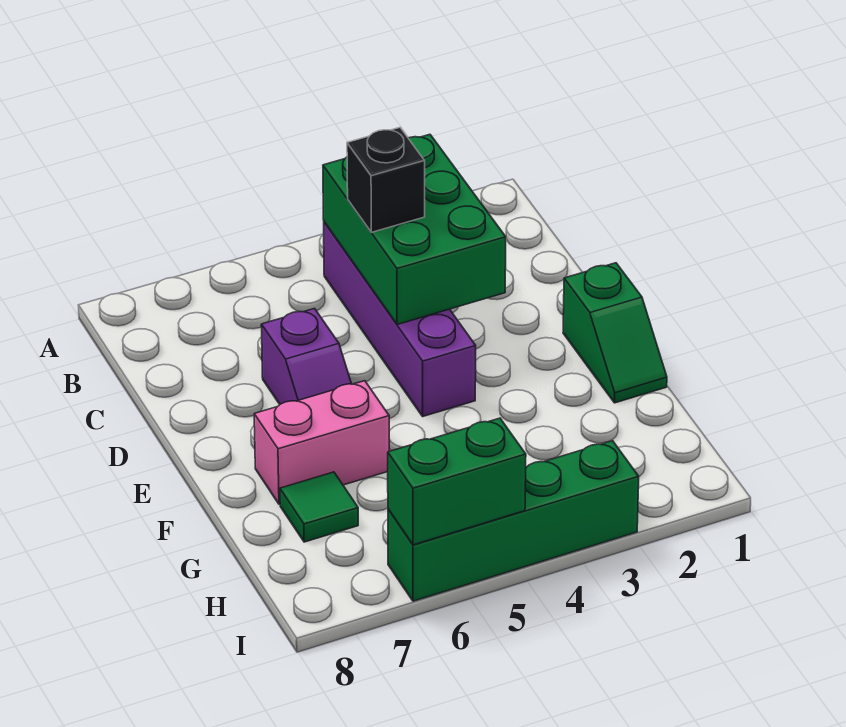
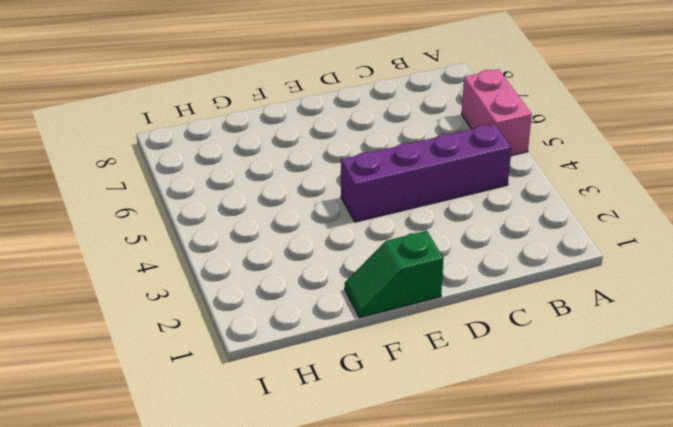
pink 1x2 brick [462,69,532,156] -> pink 1x2 brick moved to [254,381,389,504]
none -> purple 1x2 slope [261,309,352,404]
none -> green 1x1 tile [280,472,358,542]

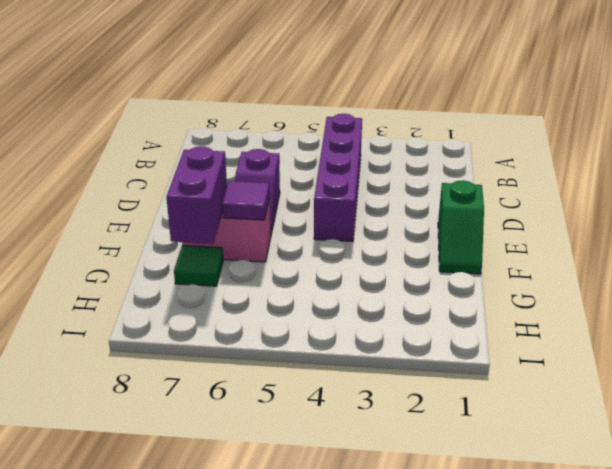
purple 1x1 tile [222,181,270,220] -> none
purple 1x2 brick [167,146,227,244] -> none
none -> green 1x4 brick [388,441,639,601]
none -> green 2x3 brick [323,134,506,325]

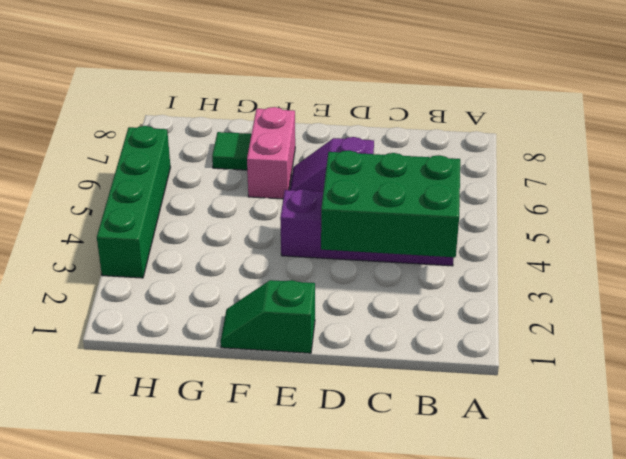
none -> green 1x2 brick [388,418,526,545]
none -> black 1x1 brick [347,128,425,232]

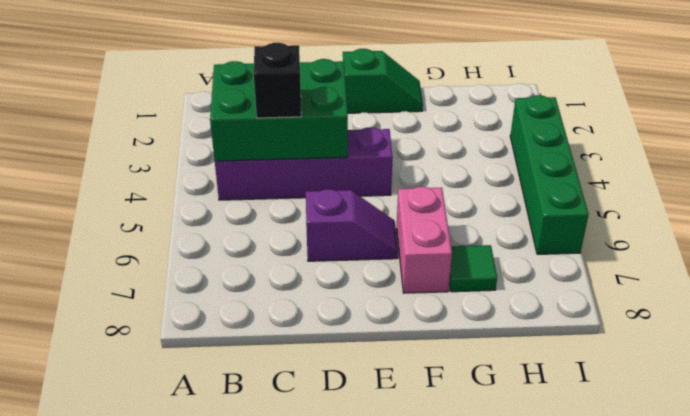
none -> green 1x2 brick [388,418,526,545]

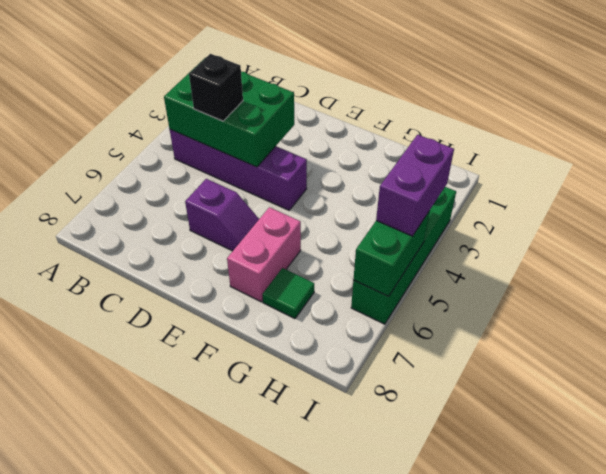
purple 1x2 brick [376,135,454,236] -> none
none -> green 1x2 slope [563,263,667,403]

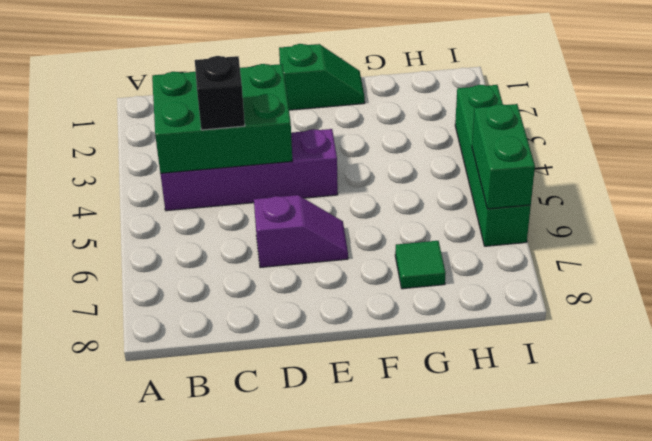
none -> pink 1x2 brick [254,381,389,504]

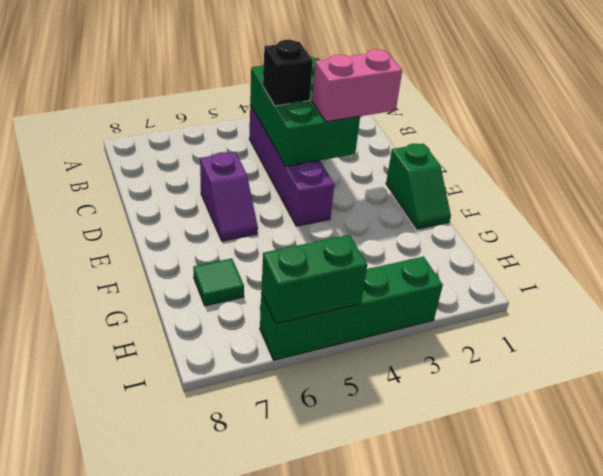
pink 1x2 brick [312,49,402,122] -> pink 1x2 brick moved to [254,381,389,504]

